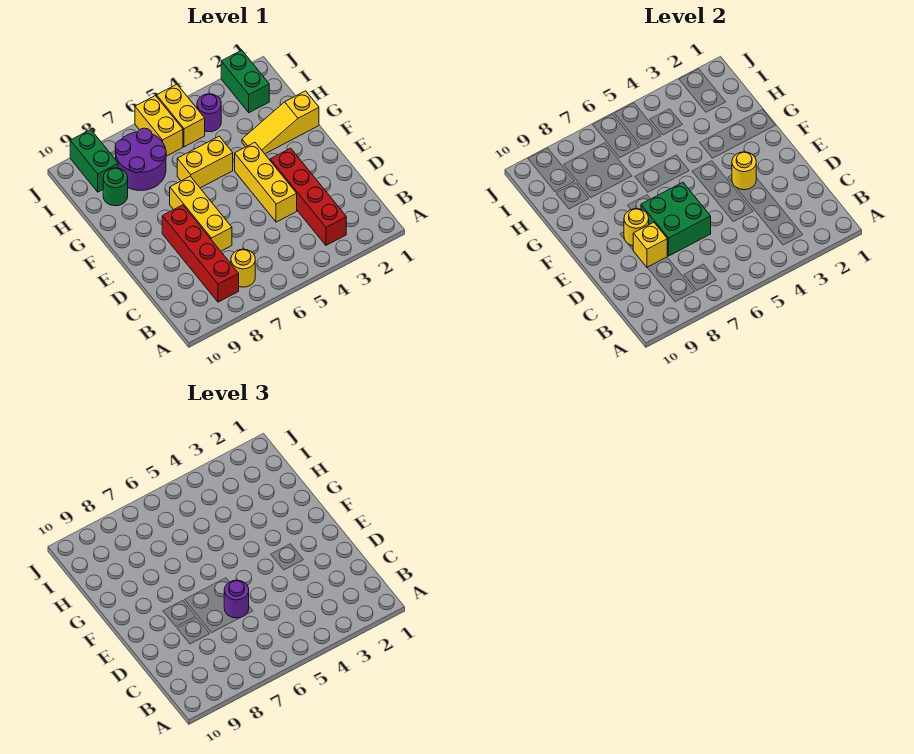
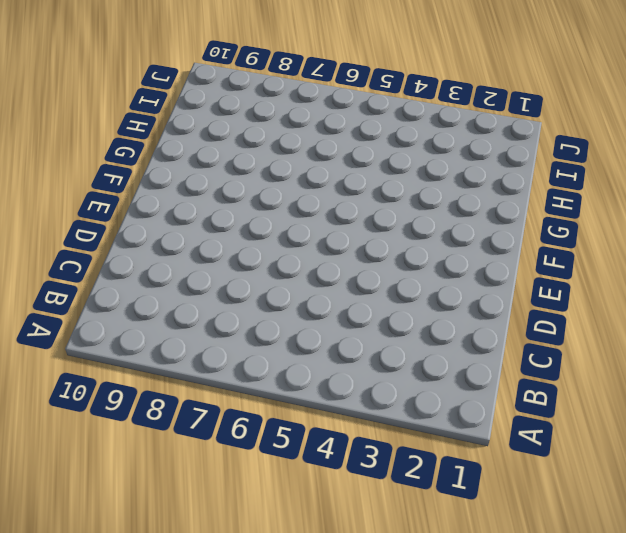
none -> red 1x4 brick [270,148,346,245]
none -> yellow 1x1 round brick [231,249,255,287]
none -> red 1x4 brick [162,205,239,302]

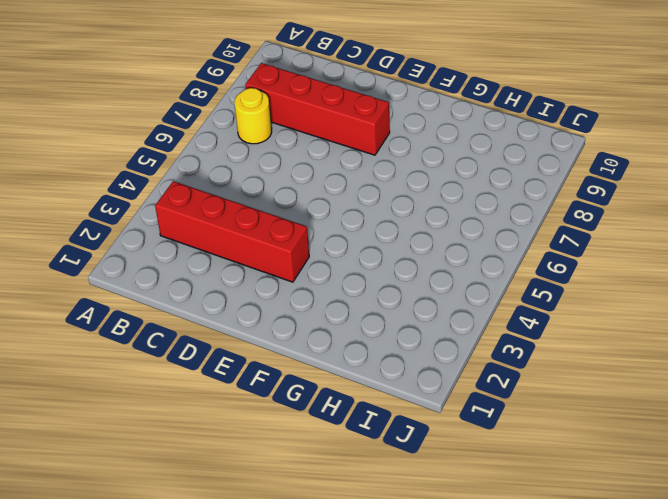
none -> yellow 1x3 brick [235,142,297,222]
none -> yellow 1x3 brick [170,176,232,251]
none -> yellow 1x3 slope [242,91,319,154]

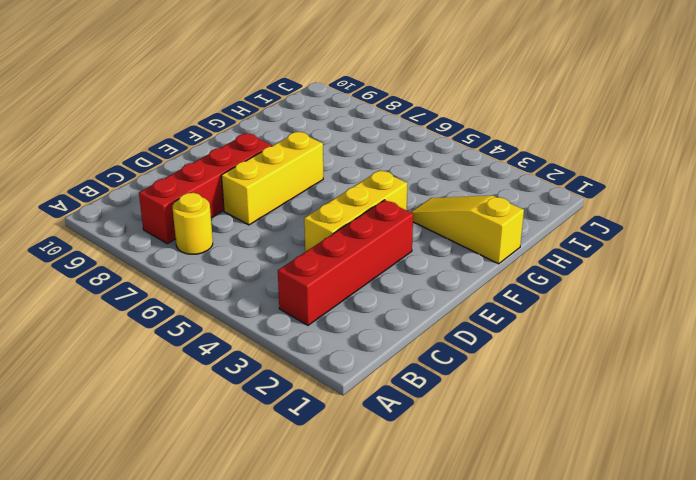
none -> yellow 1x2 brick [177,136,233,188]
none -> purple 2x2 round brick [115,128,166,190]
none -> green 1x1 round brick [103,168,128,206]

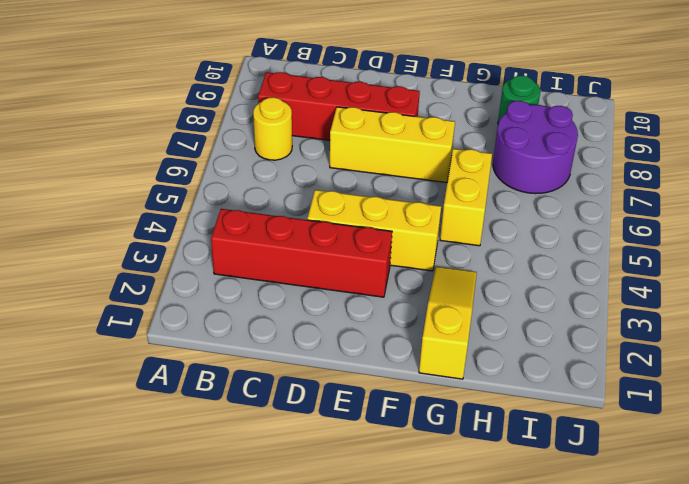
none -> green 1x2 brick [221,50,269,113]
none -> purple 1x1 round brick [197,94,221,132]
none -> yellow 1x2 brick [157,84,205,147]

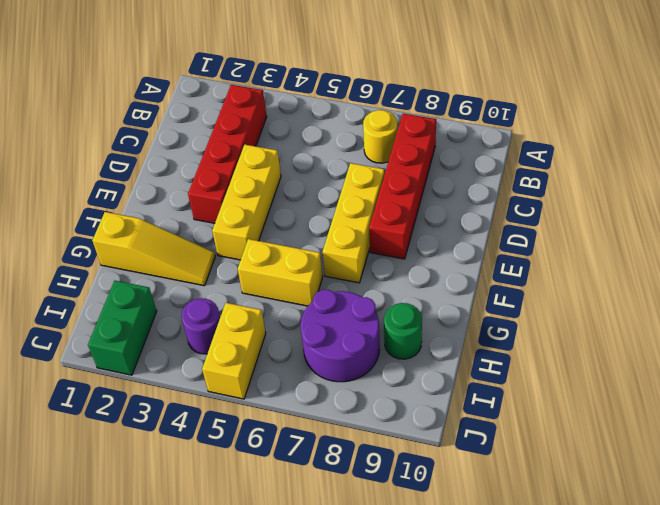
none -> yellow 1x2 brick [135,96,183,156]
none -> green 1x2 brick [70,130,118,192]
none -> green 2x2 brick [641,182,711,256]

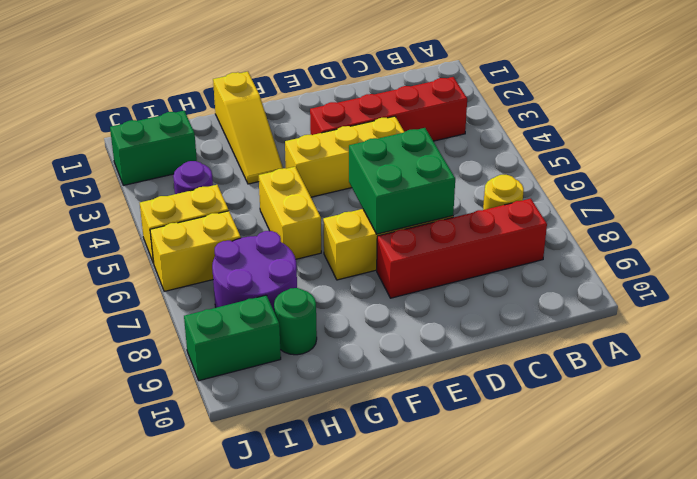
none -> yellow 1x1 brick [633,222,667,267]
none -> yellow 1x1 round brick [732,152,756,190]
none -> yellow 1x1 round brick [624,209,649,246]

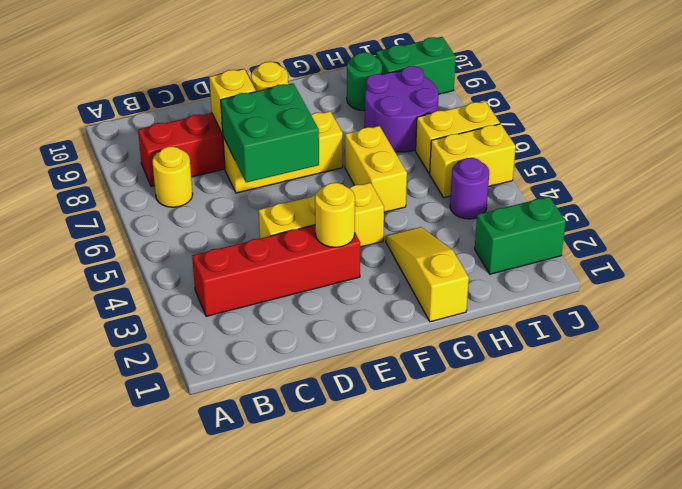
none -> purple 1x1 round brick [224,580,249,618]

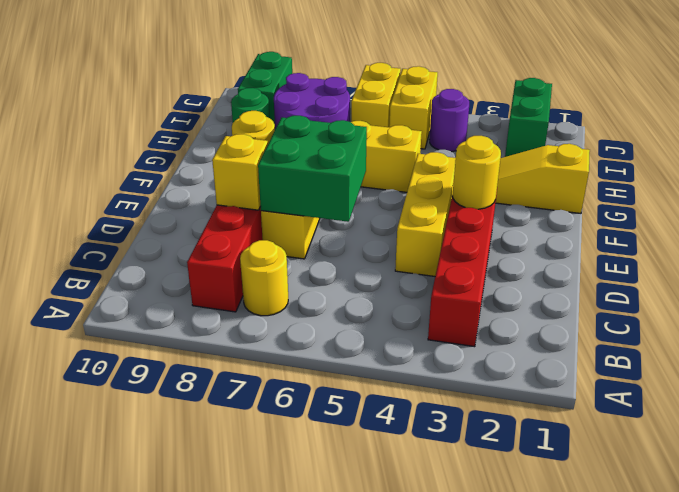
none -> purple 1x1 round brick [224,580,249,618]

